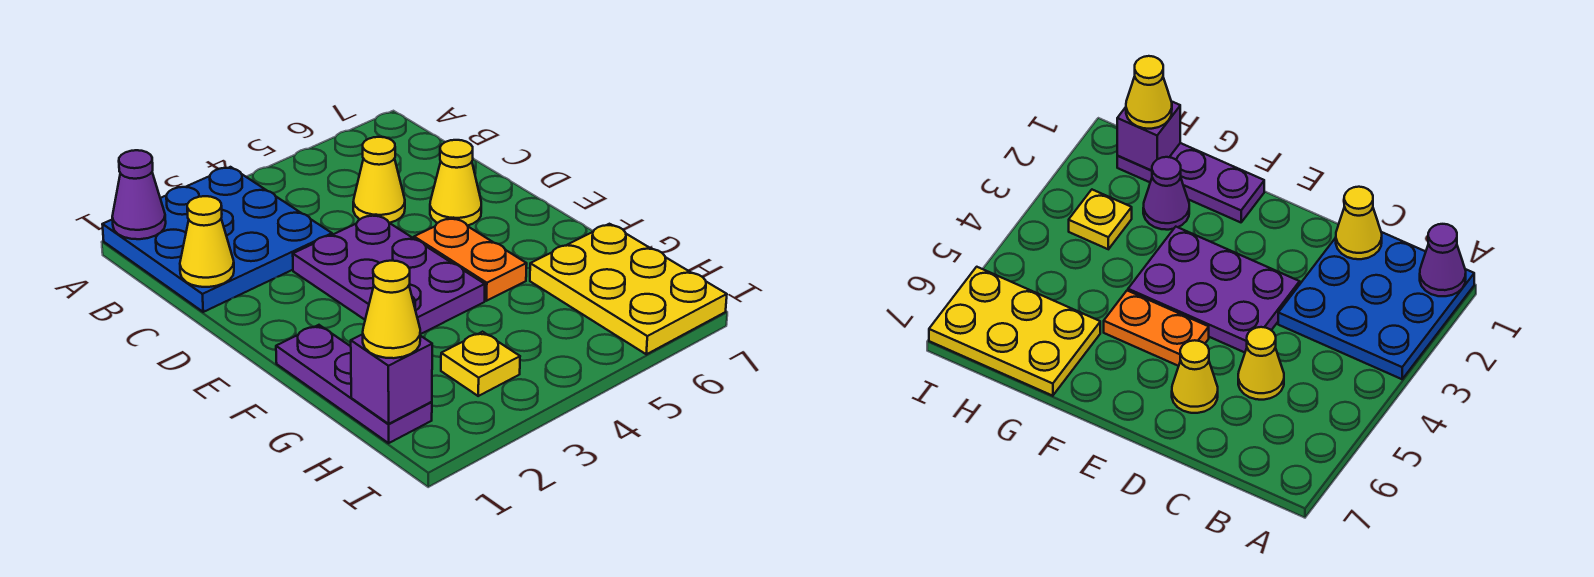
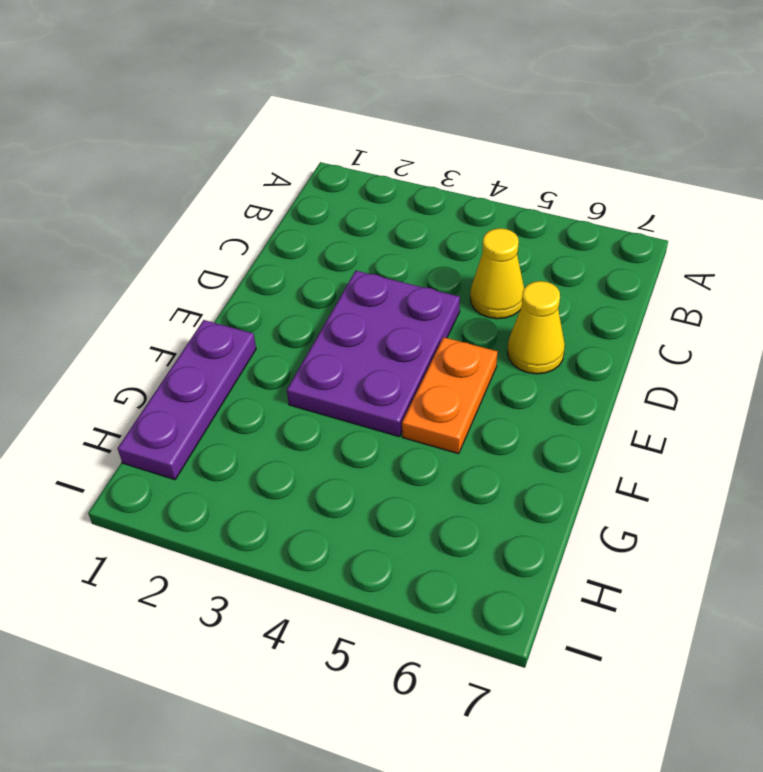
none -> blue 3x3 plate [102,167,332,312]
none -> purple 1x1 cone [1143,157,1189,230]
none -> yellow 2x3 plate [530,224,727,354]

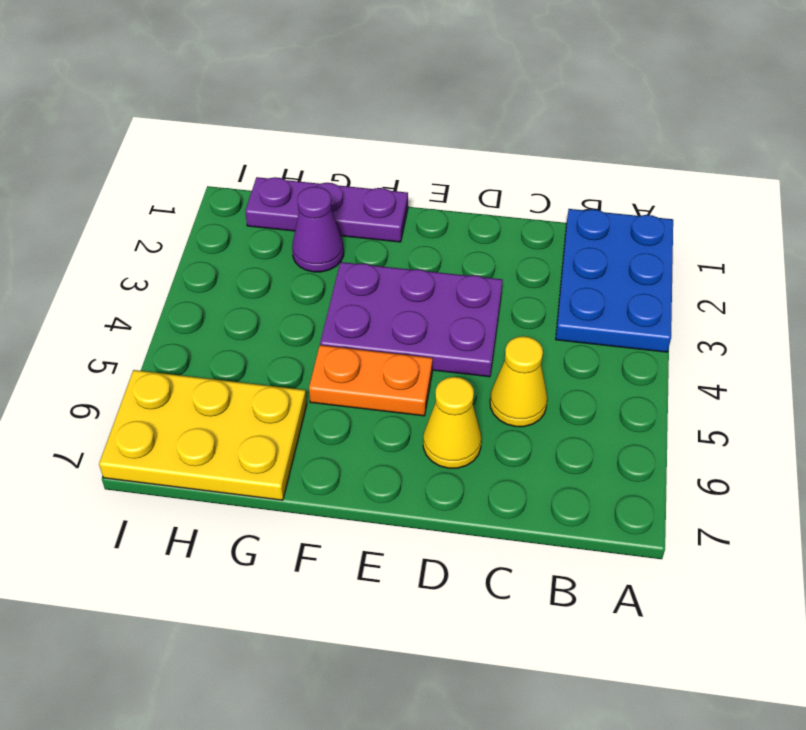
blue 2x3 plate [556,209,673,352] -> blue 3x3 plate [102,167,332,312]
none -> yellow 1x1 plate [441,332,520,396]
none -> purple 1x1 cone [112,150,166,239]
none -> yellow 1x1 cone [180,196,234,287]

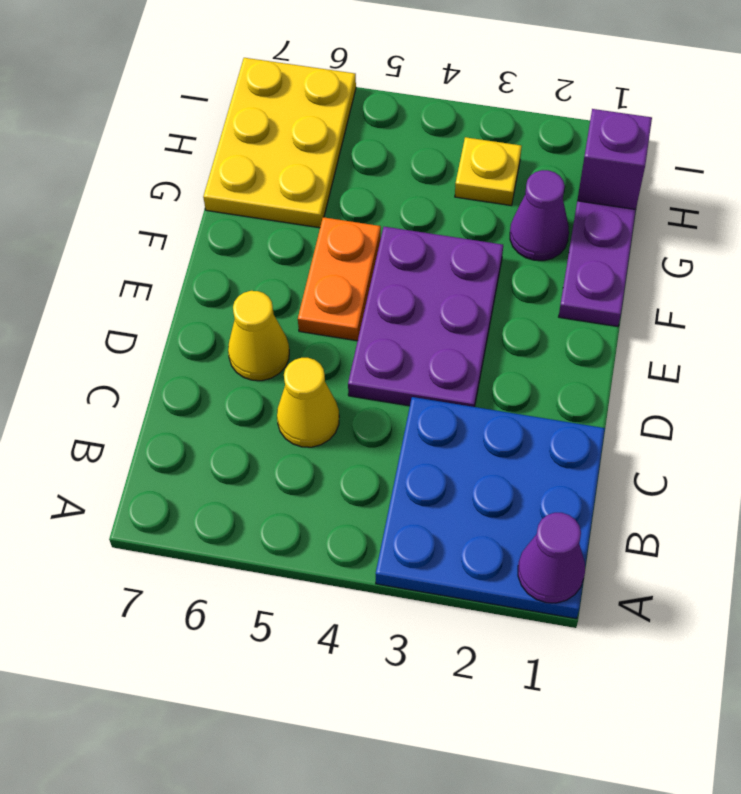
none -> yellow 1x1 cone [180,196,234,287]
none -> yellow 1x1 cone [363,261,420,358]

